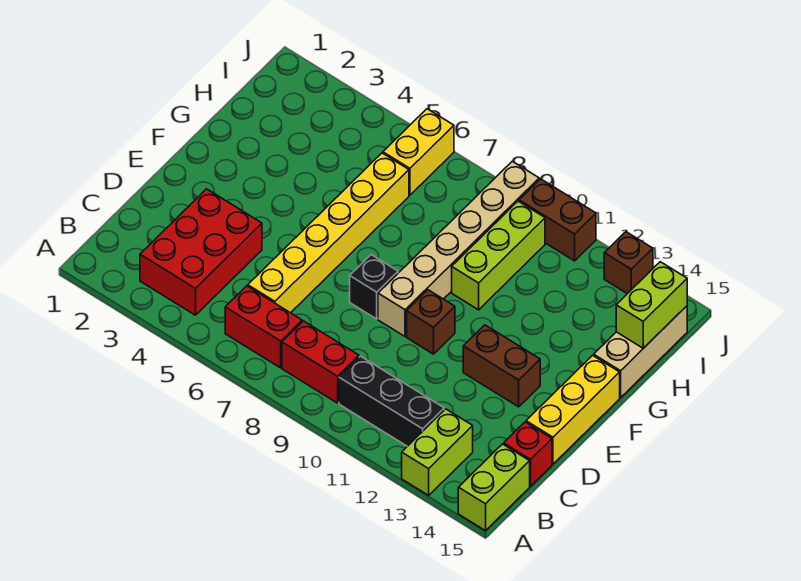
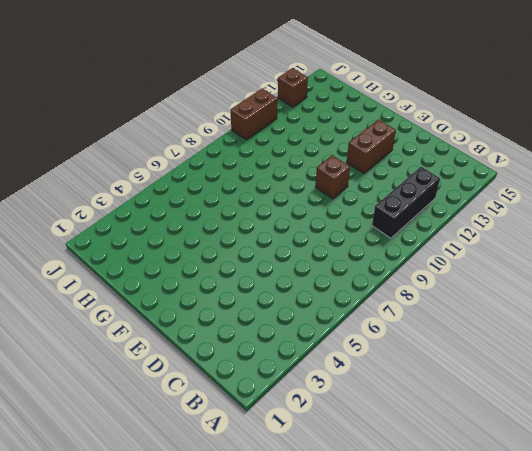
none -> lime 1x2 brick [402,409,473,495]
none -> lime 1x2 brick [458,444,530,531]
none -> red 2x3 brick [140,189,262,315]

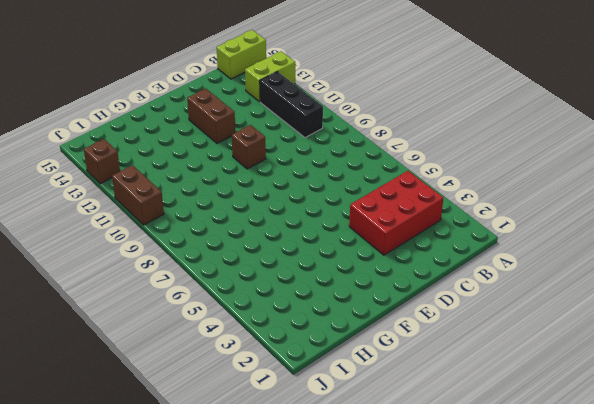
none -> red 1x2 brick [225,286,302,368]
none -> red 1x2 brick [282,321,359,403]
none -> yellow 1x6 brick [248,153,409,313]

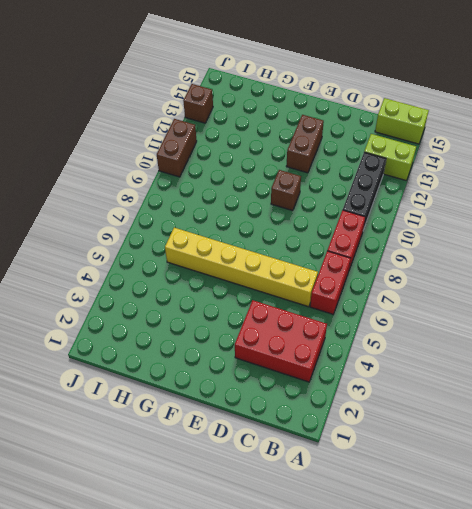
none -> red 1x1 brick [504,422,552,486]
none -> yellow 1x3 brick [526,355,620,464]
none -> black 1x1 brick [350,255,398,319]

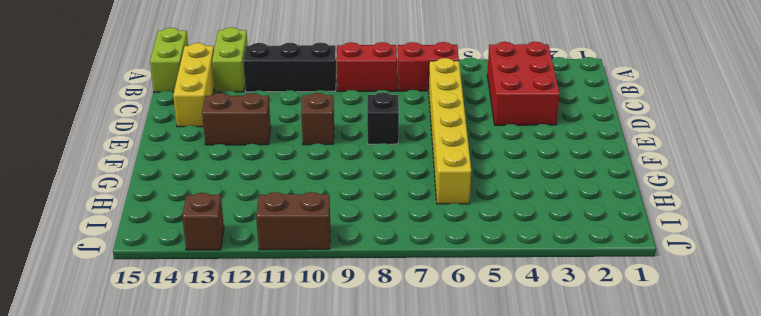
yellow 1x3 brick [173,43,214,127] -> yellow 1x3 brick moved to [526,355,620,464]
none -> red 1x1 brick [504,422,552,486]
none -> tan 1x6 brick [378,161,539,336]
none -> lime 1x3 brick [452,201,545,310]

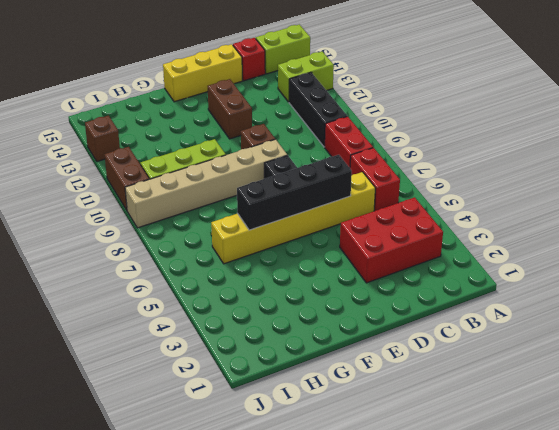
black 1x4 brick [237,155,352,230] -> none
none -> tan 1x3 brick [594,306,687,398]
none -> yellow 1x2 brick [383,109,454,195]
none -> lime 1x2 brick [616,262,687,348]

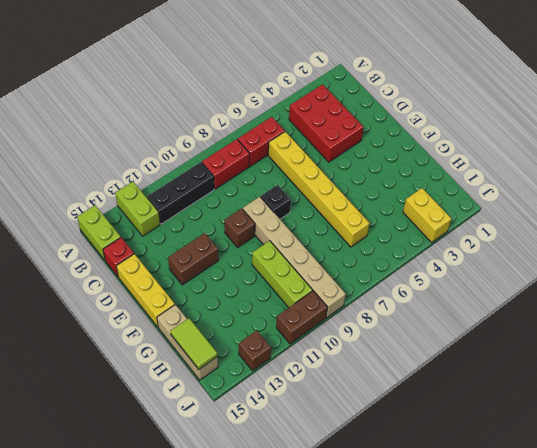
lime 1x2 tile [170,318,218,369] -> lime 1x2 brick [616,262,687,348]
yellow 1x2 brick [403,188,452,242] -> yellow 1x2 brick moved to [383,109,454,195]

